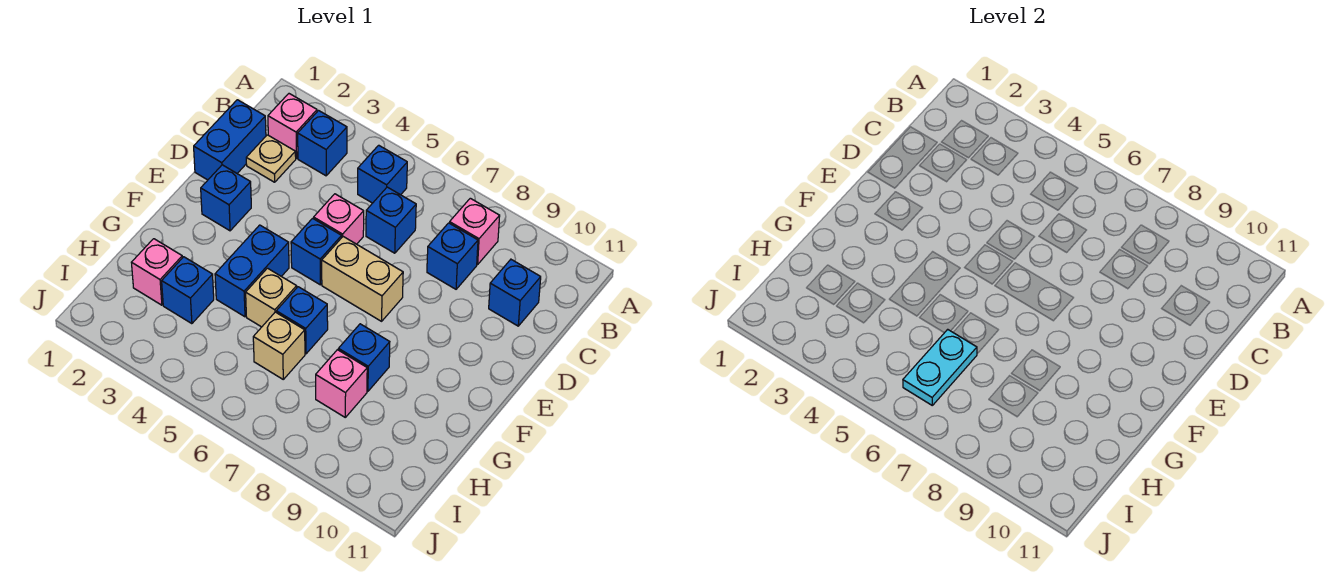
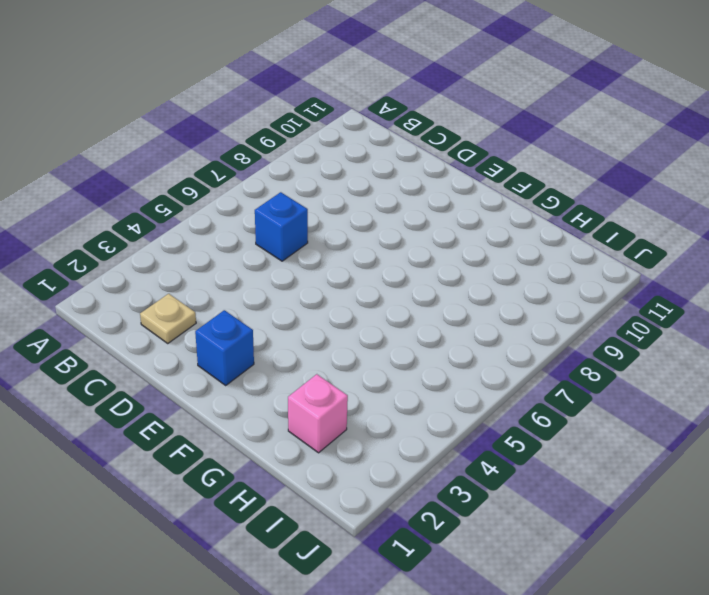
none -> pink 1x1 brick [268,94,317,158]
none -> blue 1x1 brick [298,111,347,176]
none -> blue 1x1 brick [358,145,407,203]

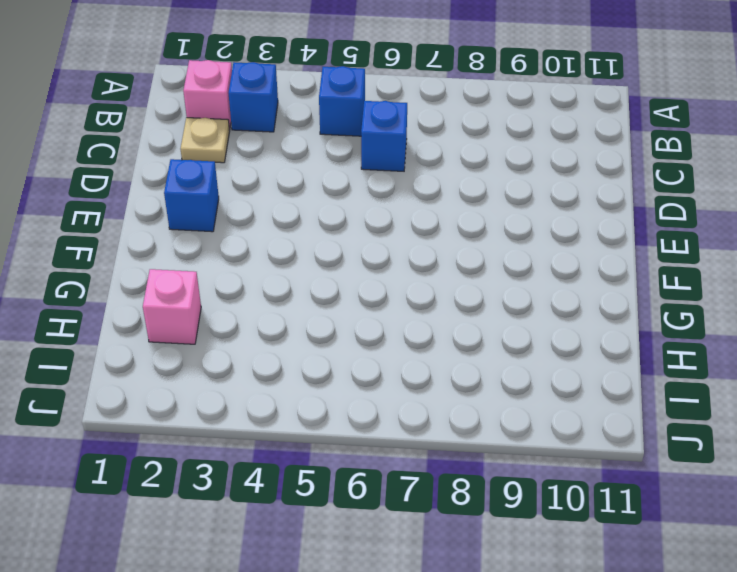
none -> pink 1x1 brick [450,198,500,264]
none -> blue 1x2 brick [194,100,266,180]
none -> blue 1x1 brick [427,223,478,289]

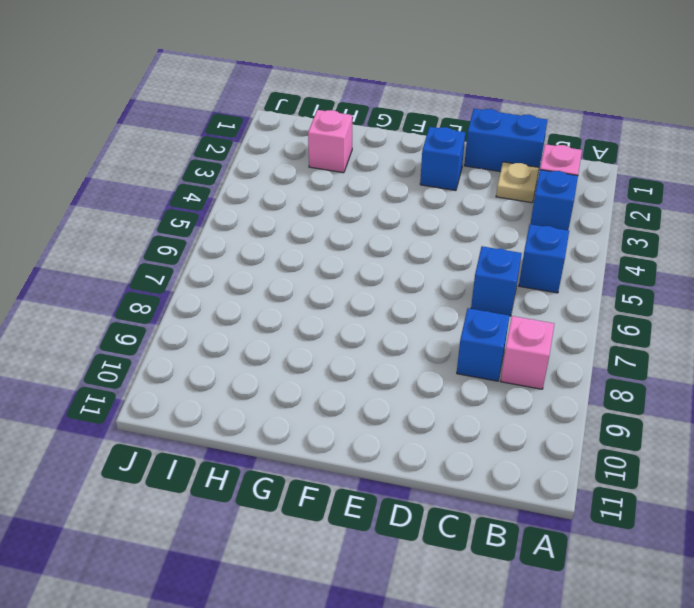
none -> blue 1x1 brick [489,259,541,326]
none -> pink 1x1 brick [314,194,364,244]
none -> blue 1x1 brick [291,218,342,285]

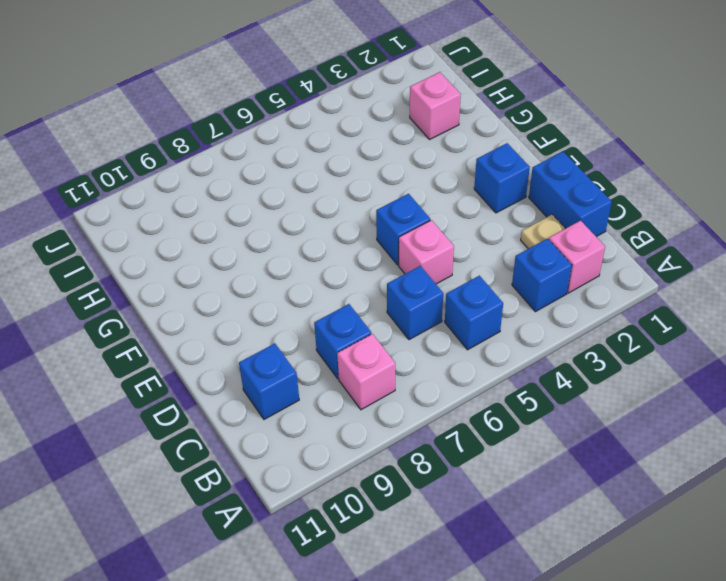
none -> tan 1x2 brick [322,237,403,321]
none -> blue 1x2 brick [215,225,289,317]
none -> tan 1x1 brick [246,268,297,327]

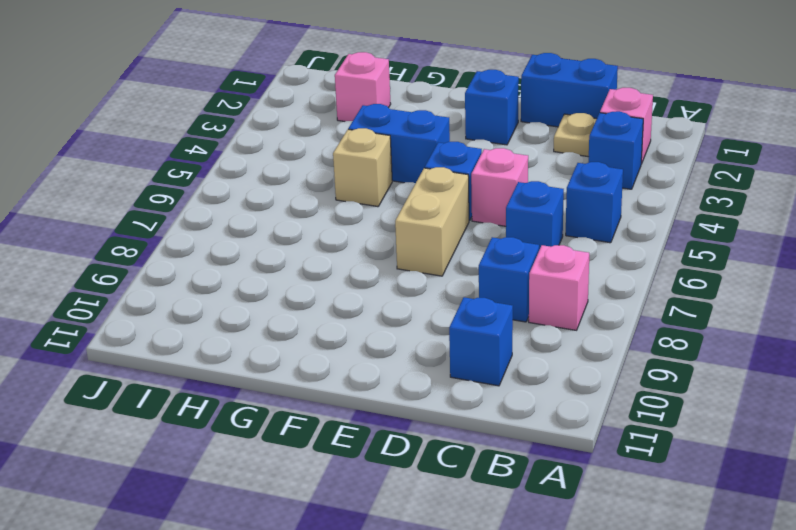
none -> blue 1x1 brick [276,287,328,354]
none -> blue 1x1 brick [338,324,390,391]
none -> blue 1x1 brick [162,257,214,324]

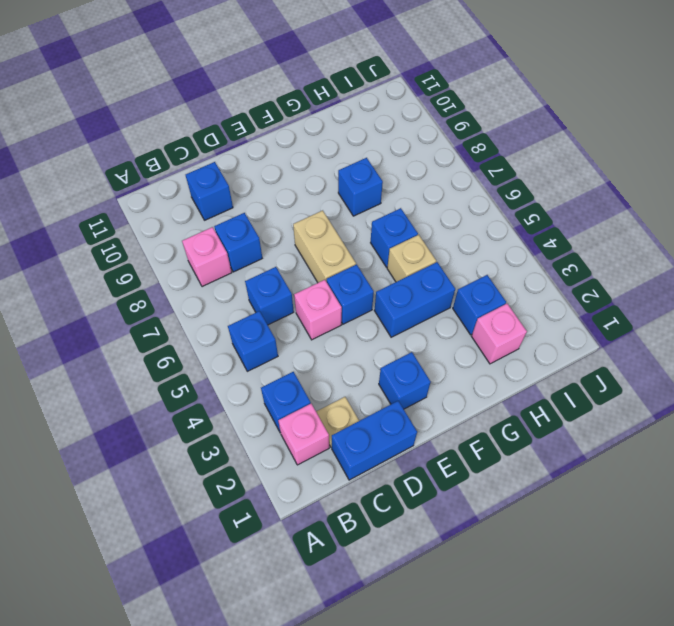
none -> tan 1x1 brick [253,312,305,379]
none -> pink 1x1 brick [316,350,367,417]
none -> cyan 1x2 plate [903,329,977,405]

